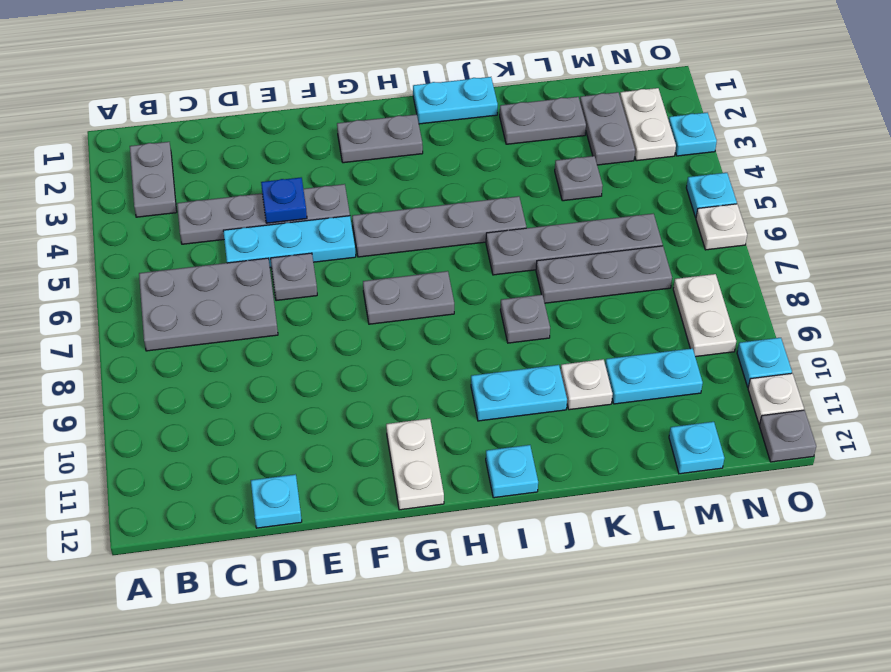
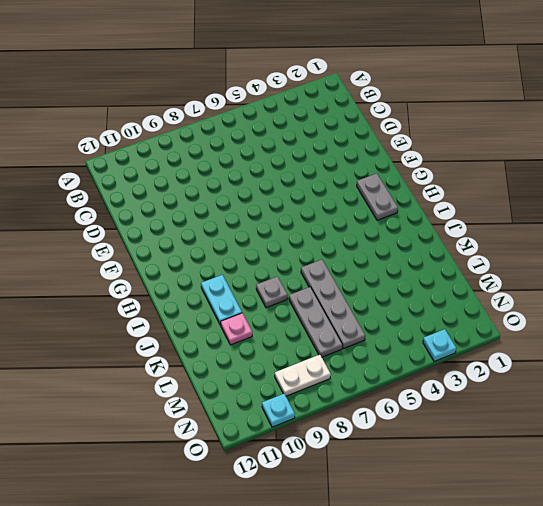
pink 1x1 plate [221,313,252,345] -> white 1x1 plate [561,359,613,410]
none -> grey 1x2 plate [130,142,177,217]
none -> grey 2x3 plate [139,258,278,351]
none -> grey 1x4 plate [177,184,350,244]
none -> cyan 1x3 plate [223,216,356,267]

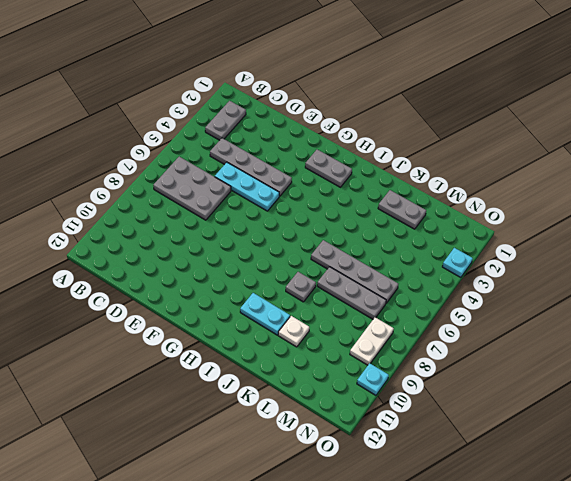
none -> cyan 1x1 plate [251,474,302,528]
none -> grey 1x1 plate [271,253,317,301]
none -> grey 1x4 plate [352,196,526,257]
none -> grey 1x2 plate [363,271,454,324]

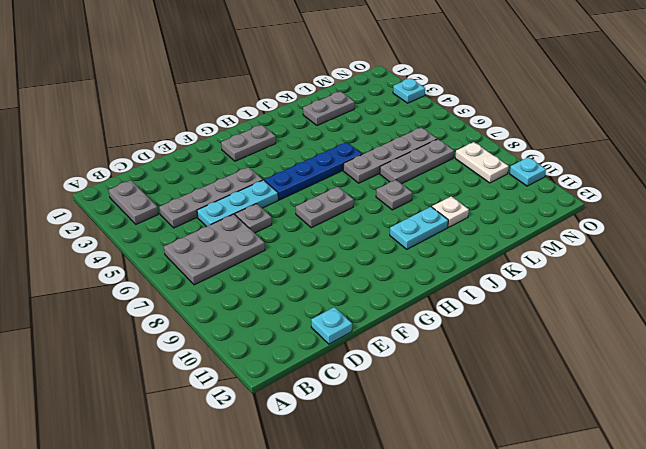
blue 1x4 plate [265,142,362,200] -> grey 1x4 plate [352,196,526,257]
none -> white 1x2 plate [386,419,444,510]
none -> cyan 1x2 plate [413,77,498,124]
none -> cyan 1x1 plate [486,445,538,498]
none -> grey 1x1 plate [555,156,603,201]

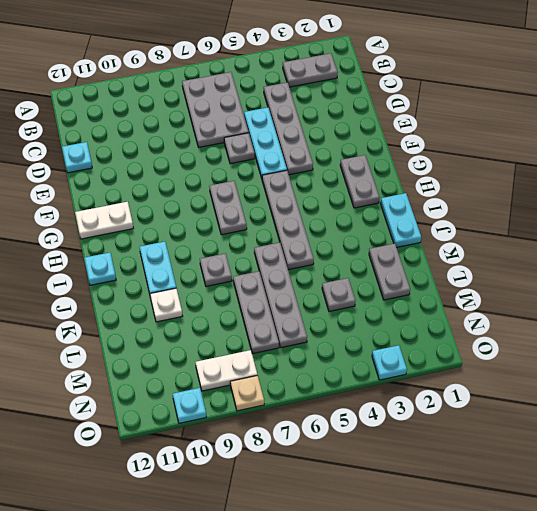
tan 1x1 plate [230,376,264,411] -> none
none -> cyan 1x2 plate [605,348,703,404]
none -> grey 1x2 plate [580,92,635,165]
none -> cyan 1x1 plate [669,422,724,474]
none -> white 1x2 plate [620,88,676,161]

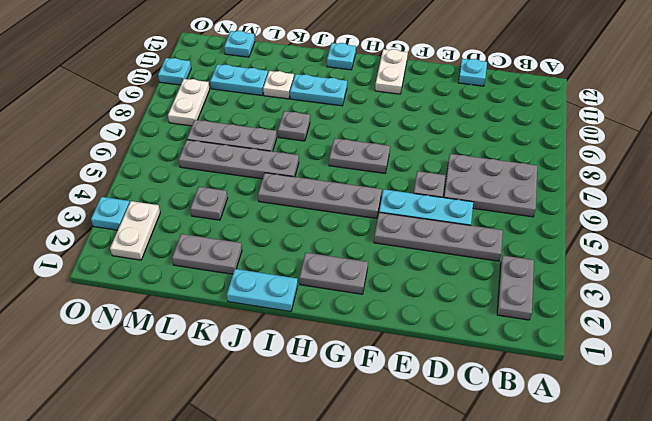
none -> grey 1x2 plate [580,92,635,165]
none -> cyan 1x1 plate [686,173,737,217]
none -> white 1x1 plate [696,204,747,250]
none -> white 1x1 plate [748,373,804,424]

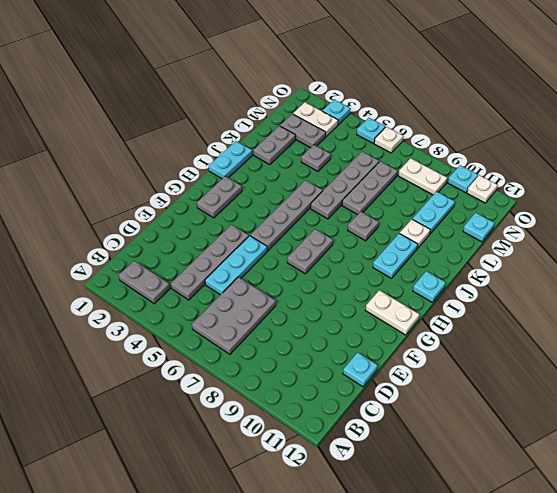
none -> grey 1x1 plate [271,253,317,301]
none -> grey 1x1 plate [759,410,816,462]
none -> blue 1x1 plate [261,178,307,223]

